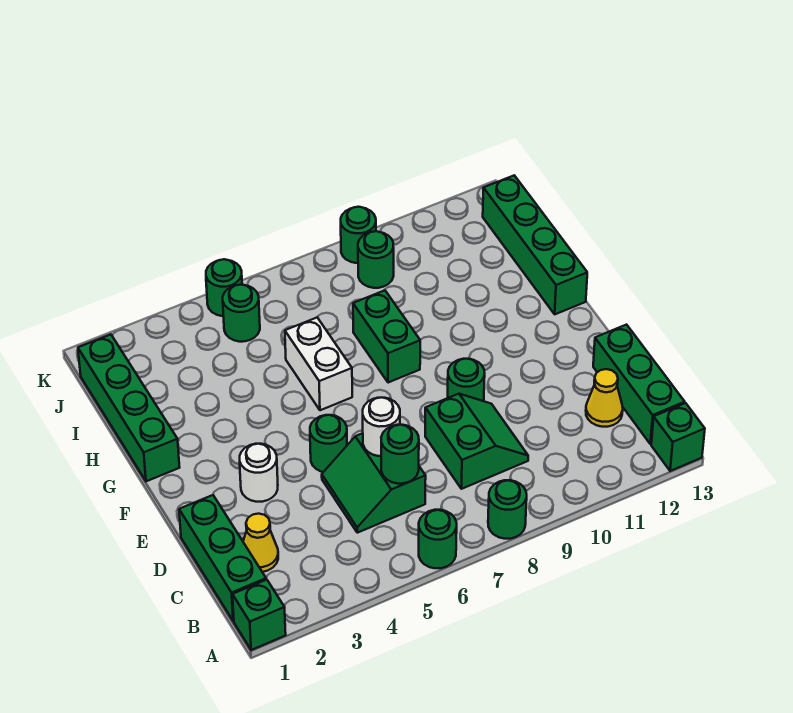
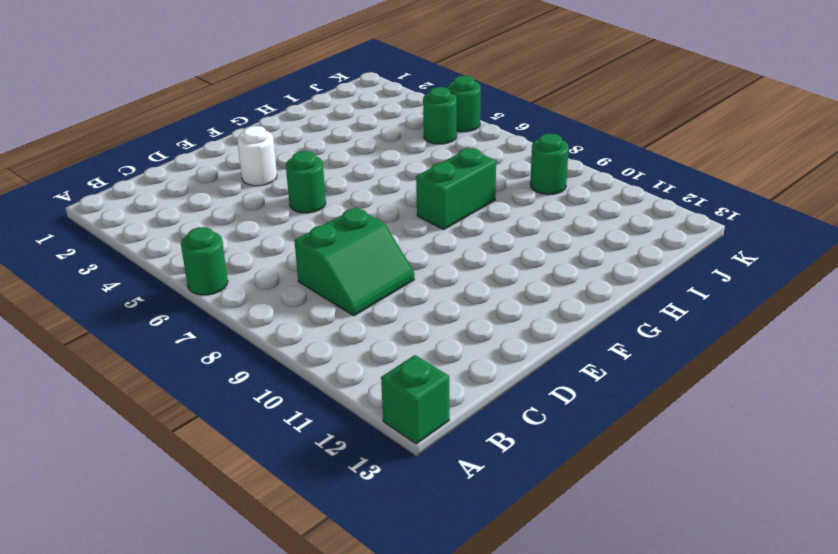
none -> green 1x1 brick [232,580,286,650]
none -> green 1x1 round brick [488,480,527,539]
none -> green 1x3 brick [179,495,266,621]

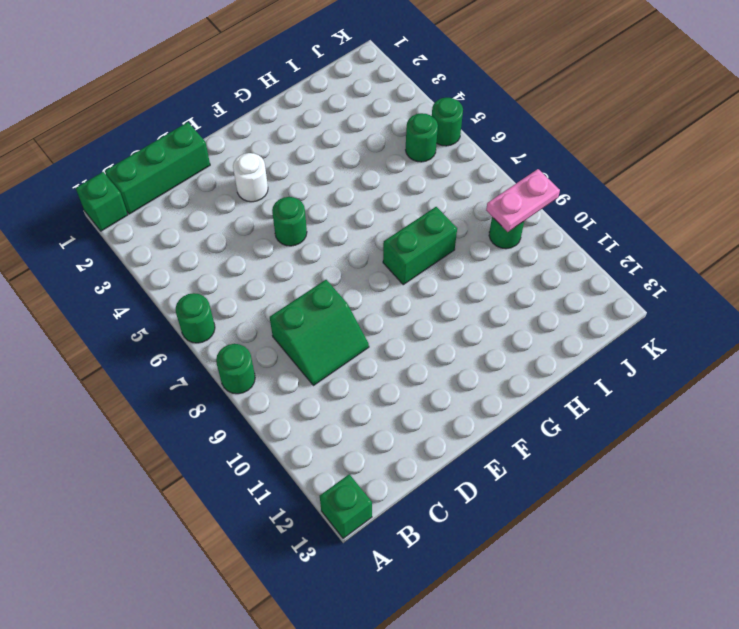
pink 1x2 plate [486,169,560,232] -> none
none -> green 1x3 brick [593,325,685,444]
none -> yellow 1x1 cone [243,514,278,572]
none -> green 2x2 slope [322,433,426,533]

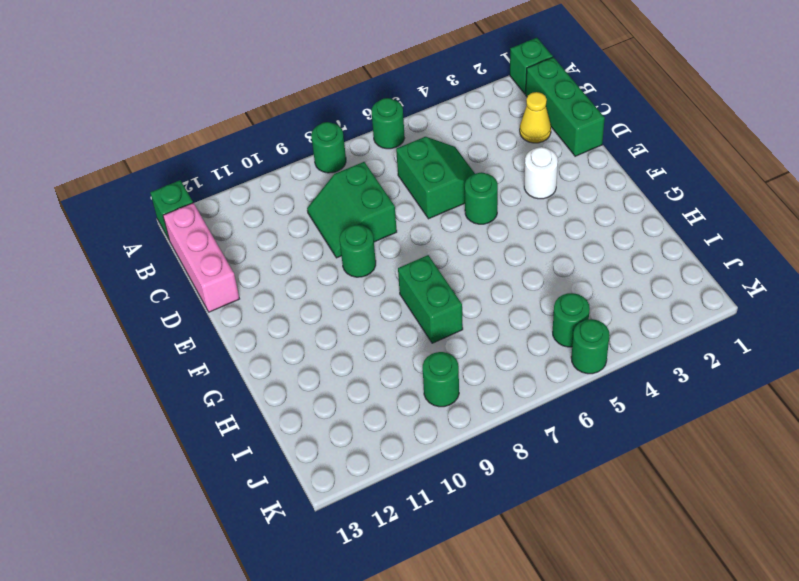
pink 1x3 brick [163,203,239,312] -> green 1x3 brick [593,325,685,444]
none -> yellow 1x1 cone [586,369,623,427]
none -> green 1x4 brick [78,335,180,481]
none -> white 1x2 brick [285,318,352,410]

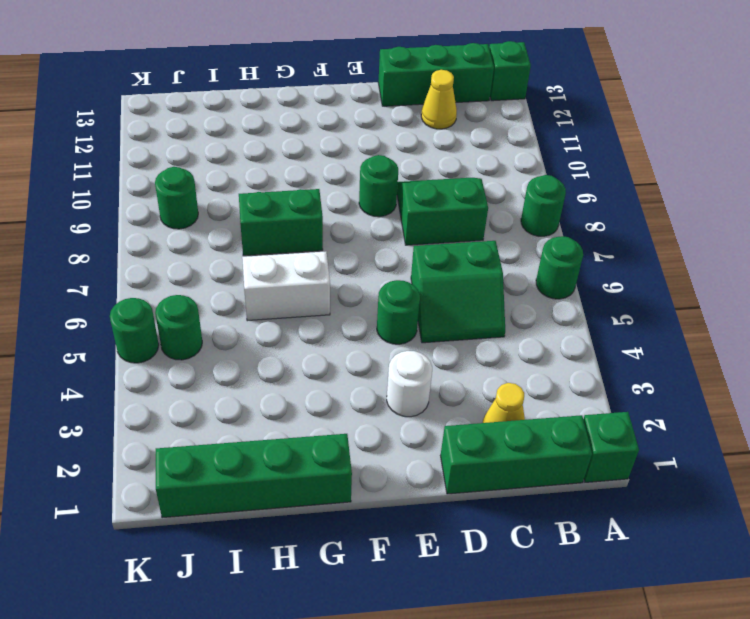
none -> green 1x4 brick [483,175,587,314]
none -> green 1x1 round brick [341,207,376,263]
none -> green 1x1 round brick [381,425,419,484]

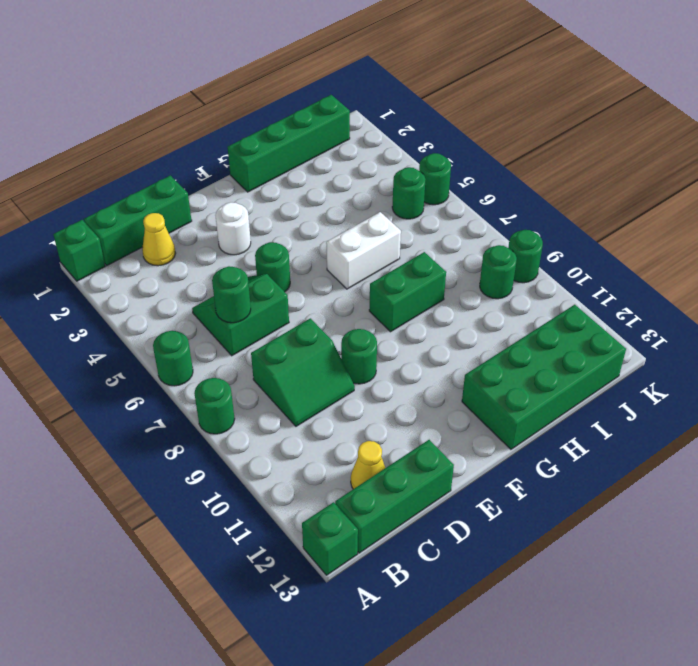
green 2x4 brick [462,305,626,449] -> green 1x4 brick [483,175,587,314]
none -> white 1x1 round brick [363,397,400,456]

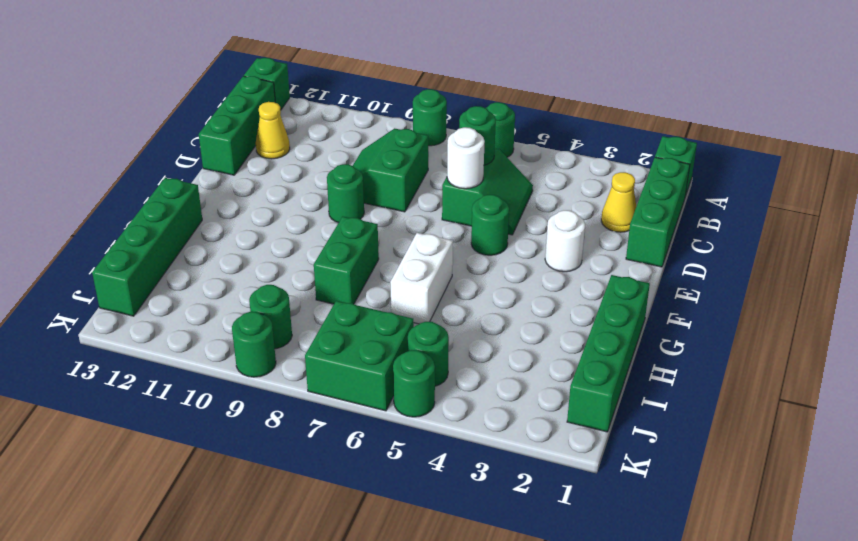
green 2x2 brick [305,301,414,411] -> none

